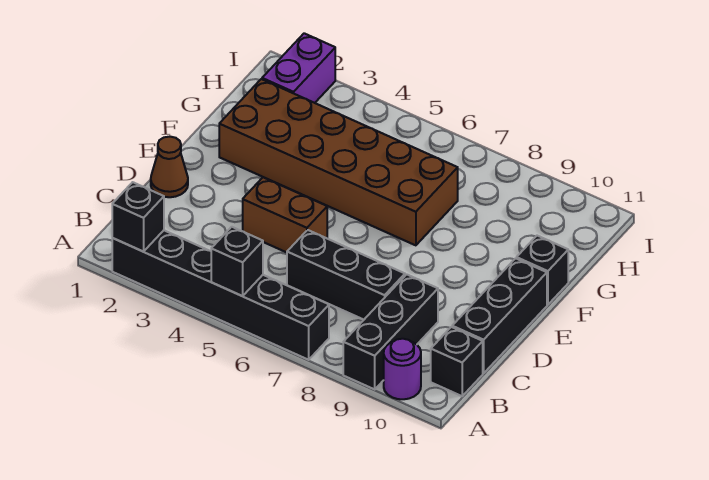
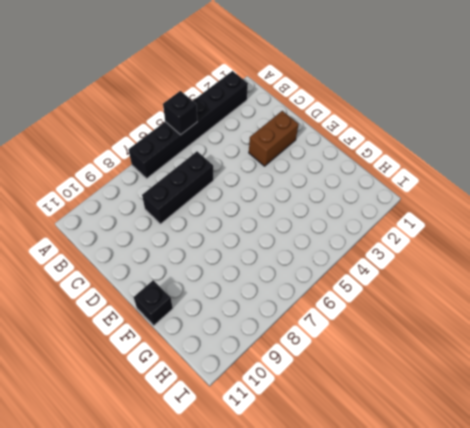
brown 1x2 brick [249,111,299,166] -> brown 1x2 brick moved to [243,177,327,252]
none -> black 1x3 brick [343,274,438,389]
none -> purple 1x1 round brick [384,339,421,399]
none -> black 1x1 brick [431,327,483,396]

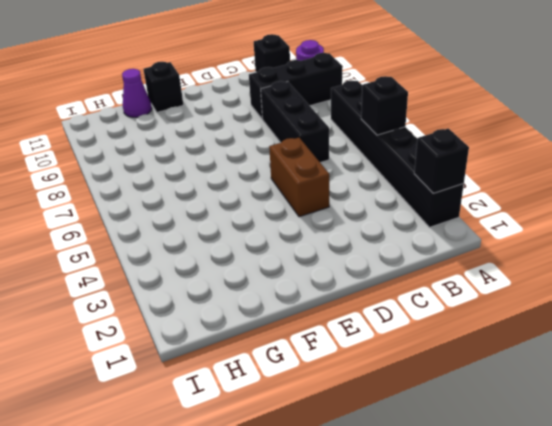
purple 1x1 cone [122,69,152,117] -> none
none -> black 1x3 brick [452,258,547,373]
none -> brown 1x1 cone [151,137,188,197]
none -> brown 2x6 brick [219,79,458,245]

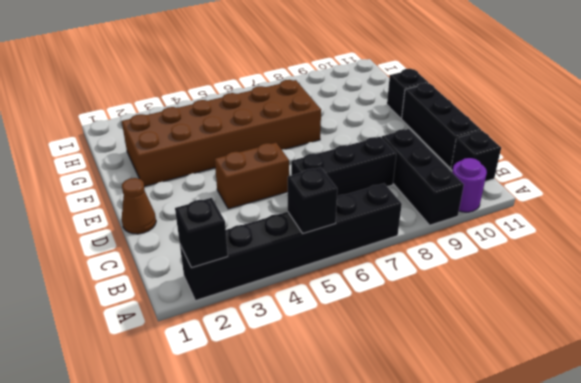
none -> purple 1x2 brick [262,33,335,103]

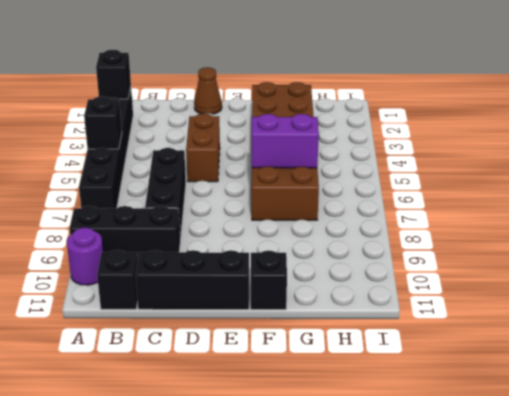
purple 1x2 brick [252,114,319,168] -> purple 1x2 brick moved to [262,33,335,103]

